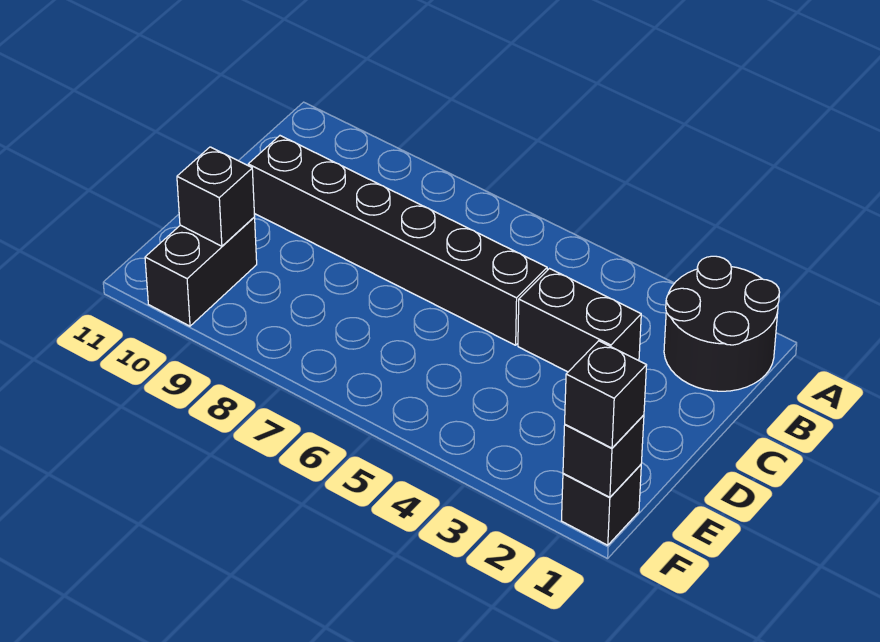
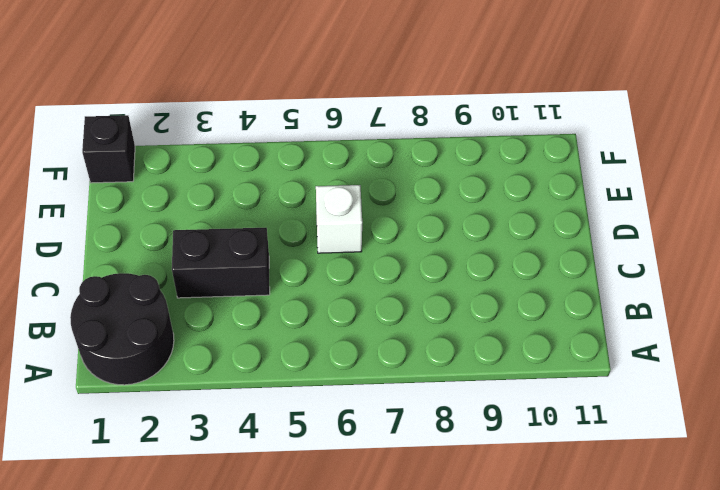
white 1x1 brick [316,185,362,253] -> none
none -> black 1x6 brick [248,136,547,345]
none -> black 1x2 brick [145,217,257,326]

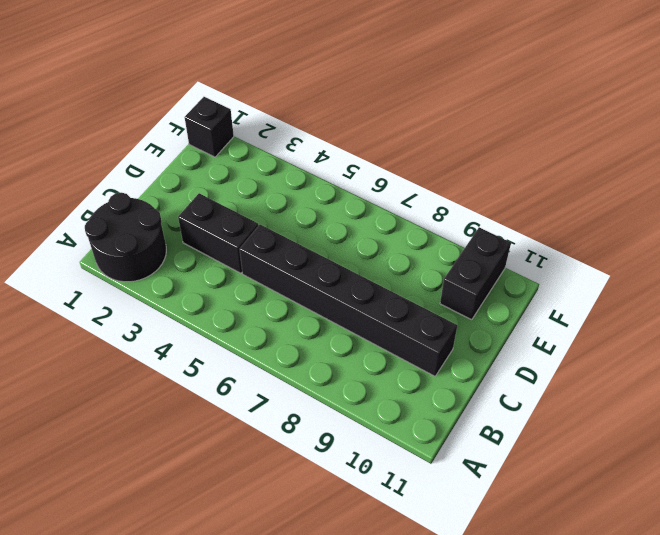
none -> black 1x1 brick [177,147,255,246]
none -> black 1x1 brick [563,415,644,497]

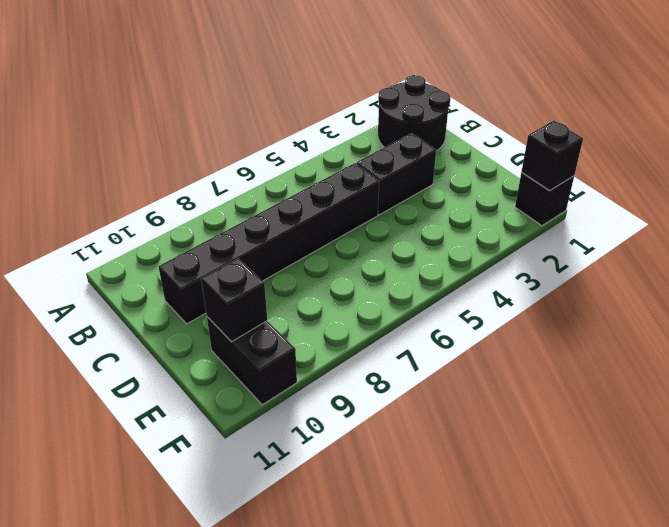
none -> black 1x1 brick [565,341,647,448]

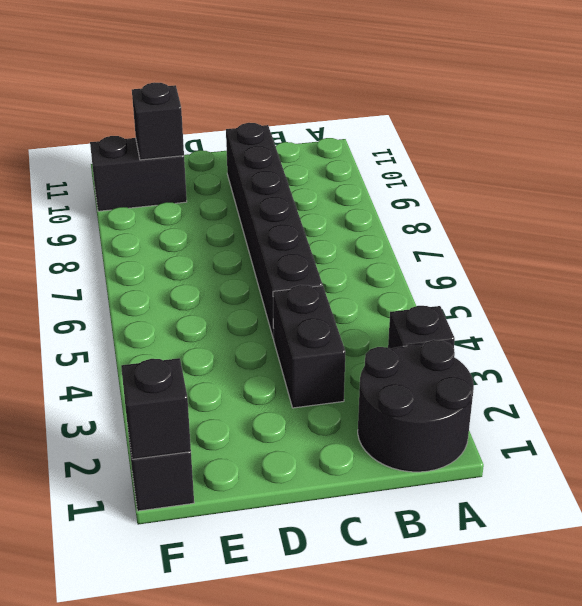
black 1x1 brick [388,306,455,349] -> black 1x1 brick moved to [565,341,647,448]

